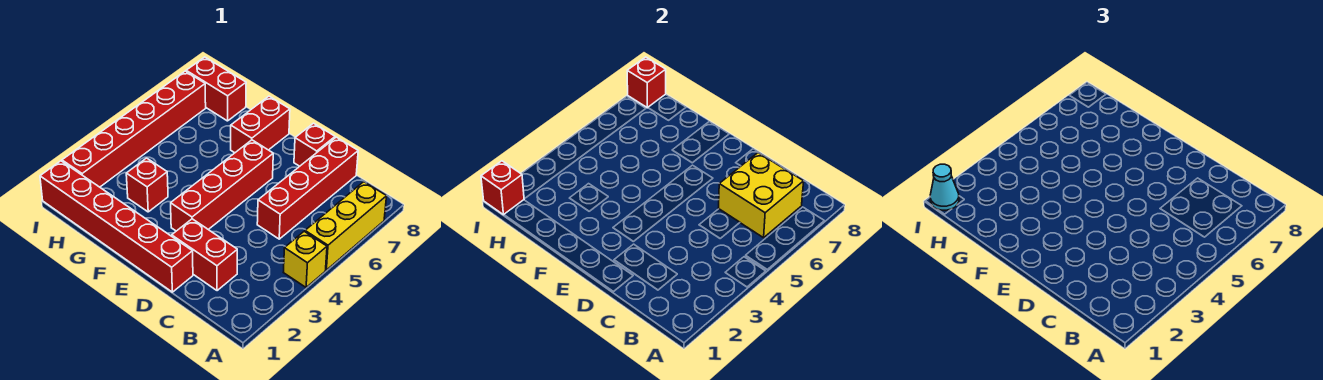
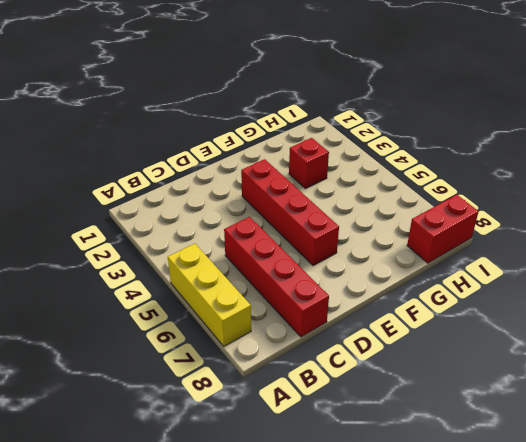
none -> yellow 1x1 brick [283,232,327,288]
none -> red 1x2 brick [172,219,237,291]
none -> red 1x6 brick [40,161,193,292]

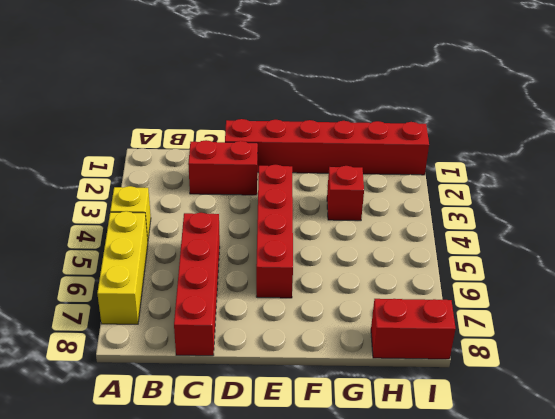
none -> red 1x1 brick [294,123,335,166]
none -> red 1x2 brick [231,96,290,153]
none -> red 1x6 brick [62,71,206,187]

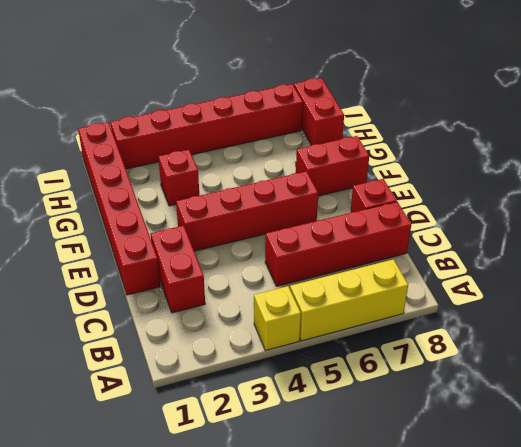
none -> yellow 2x2 brick [718,153,804,238]
none -> red 1x1 brick [481,161,524,215]
none -> red 1x1 brick [627,57,666,108]

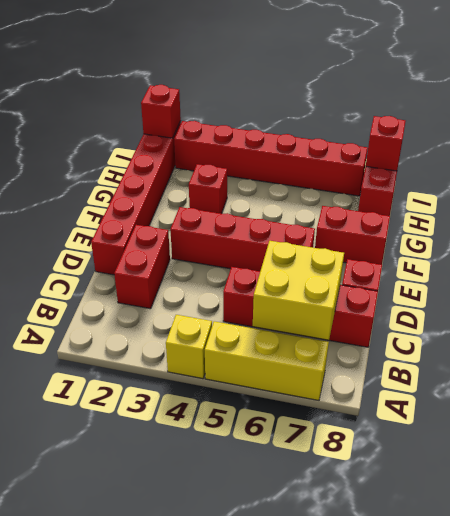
none -> cyan 1x1 cone [930,164,959,210]

